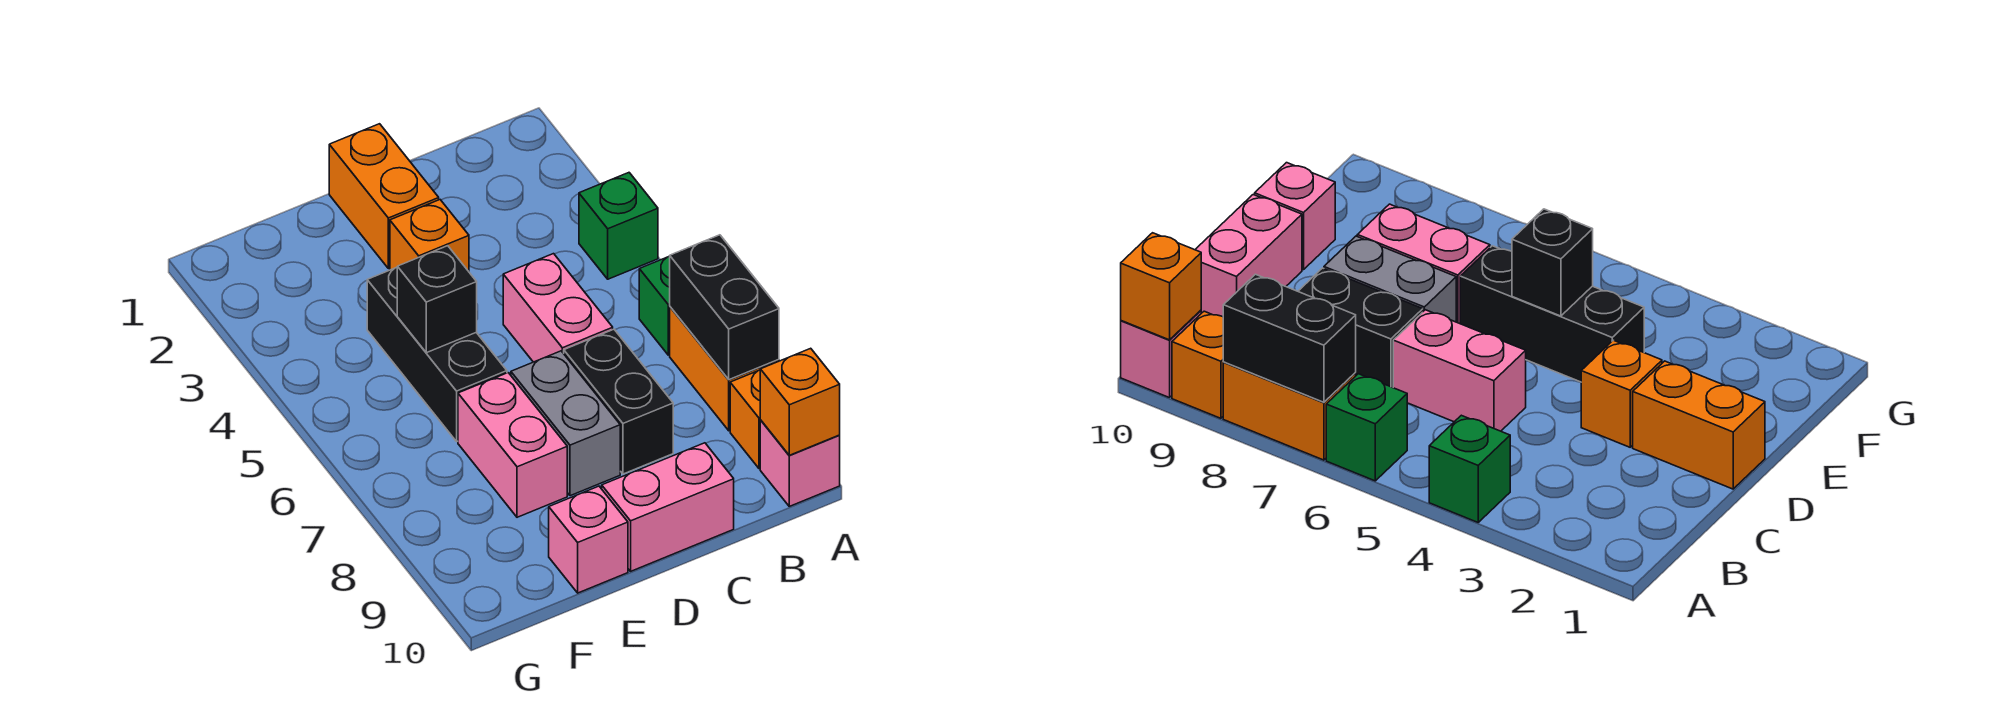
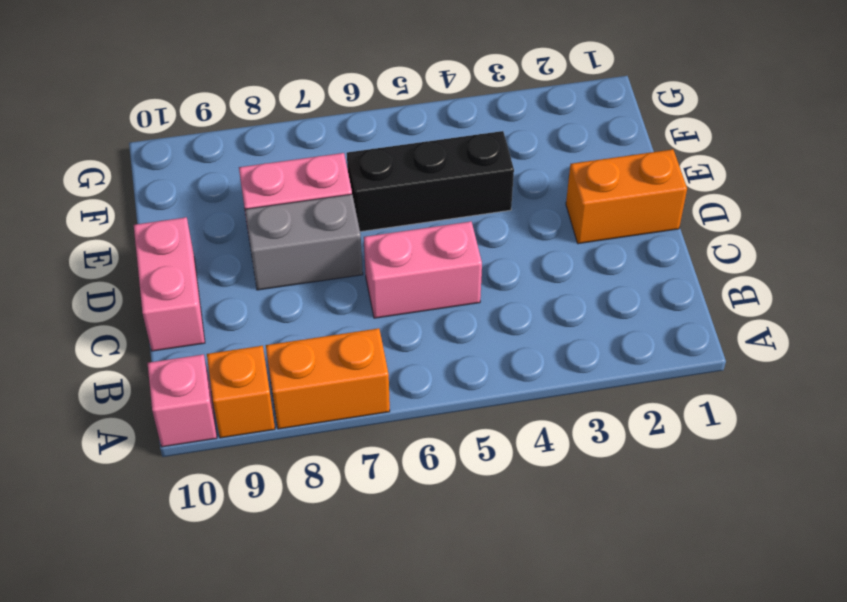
none -> green 1x1 brick [579,173,658,279]
none -> green 1x1 brick [639,256,670,355]
none -> black 1x2 brick [564,329,673,474]

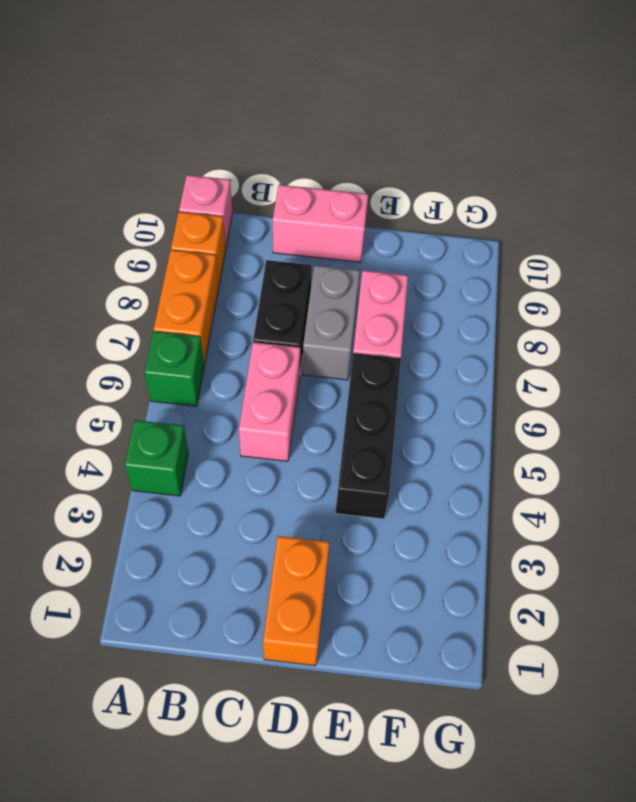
none -> orange 1x1 brick [390,200,469,271]
none -> pink 1x1 brick [549,486,628,593]
none -> black 1x2 brick [670,235,779,380]

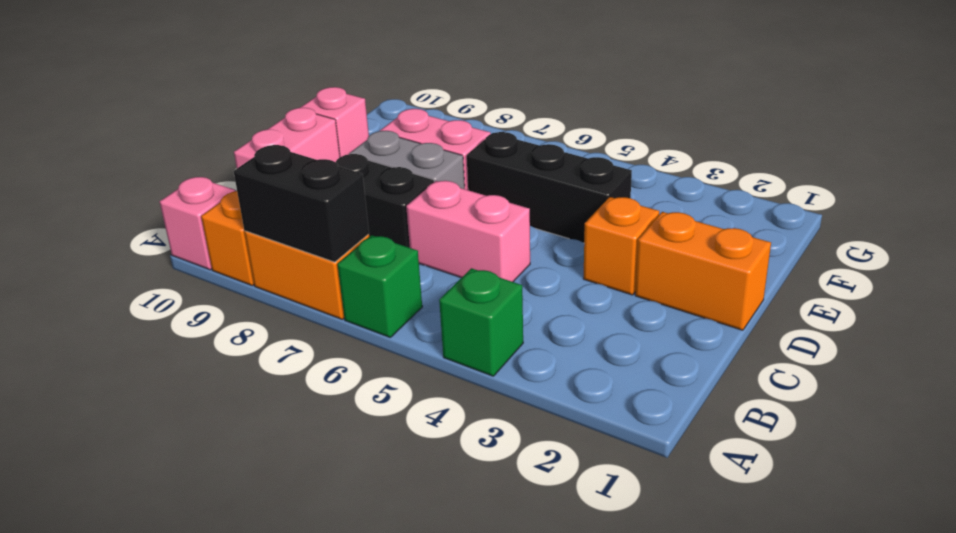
none -> orange 1x1 brick [760,348,840,455]
none -> black 1x1 brick [397,246,477,353]

